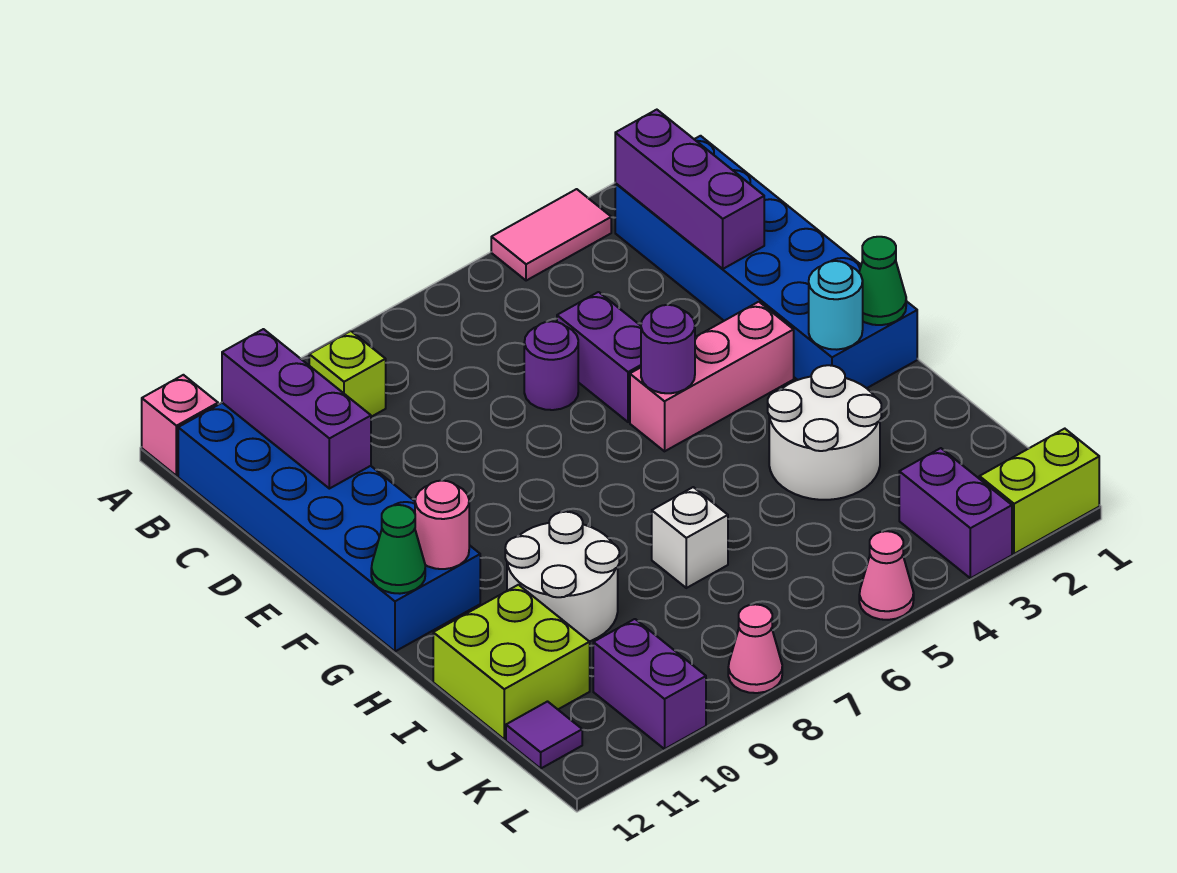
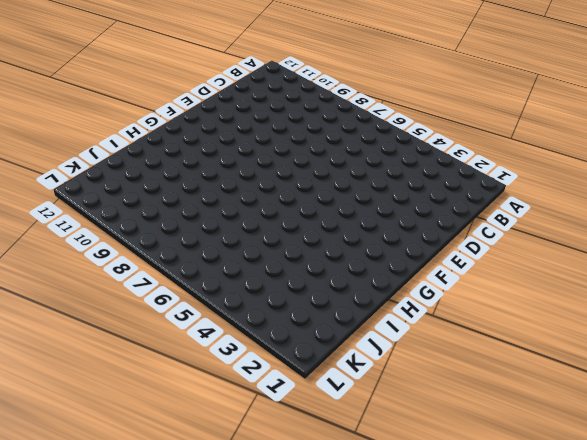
none -> pink 1x2 tile [491,189,611,281]
none -> pink 1x1 brick [142,375,218,476]
none -> blue 2x6 brick [615,136,917,388]

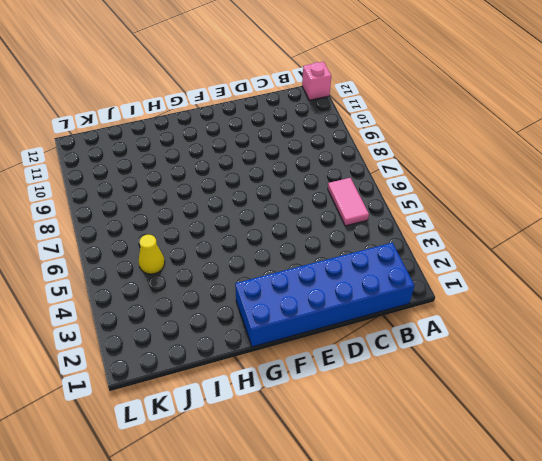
pink 1x2 tile [328,178,369,226] -> pink 1x2 tile moved to [491,189,611,281]
yellow 1x1 cone [139,235,165,274] -> none
none -> lime 1x1 brick [309,331,386,417]
none -> blue 2x6 brick [178,403,480,651]
none -> purple 1x2 brick [557,292,641,422]

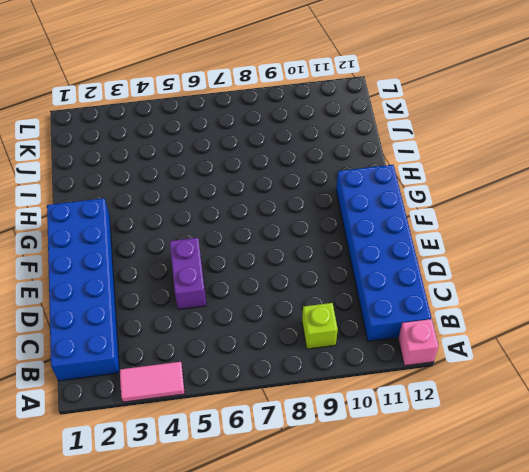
none -> purple 1x1 round brick [524,321,578,410]
none -> pink 1x3 brick [630,302,794,451]
none -> white 2x2 round brick [768,365,881,500]

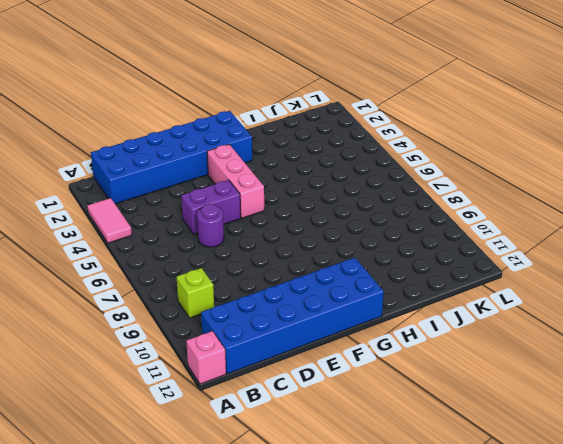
none -> white 2x2 round brick [768,365,881,500]
none -> white 2x2 round brick [505,512,619,641]
none -> white 1x1 brick [652,487,728,588]

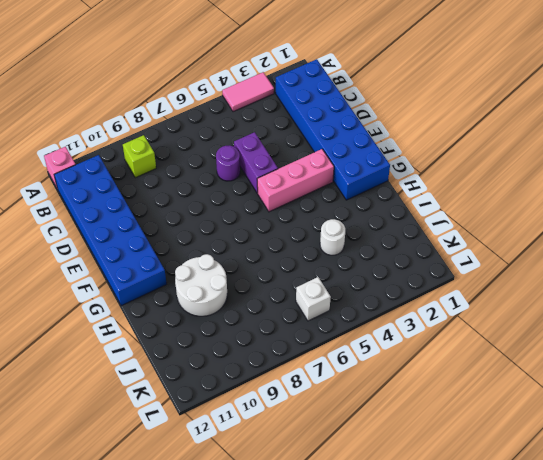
white 1x1 round brick [320,219,345,255] -> white 2x2 round brick [768,365,881,500]
white 1x1 brick [296,277,331,321] -> white 1x1 brick moved to [652,487,728,588]
none -> lime 2x2 brick [433,585,590,739]
none -> purple 1x2 brick [899,448,1012,578]
none -> purple 1x2 brick [593,619,706,749]

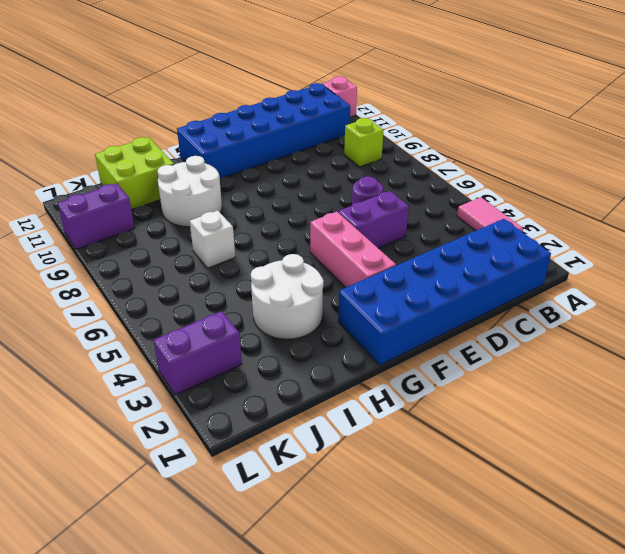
none -> purple 1x1 tile [506,702,582,768]
none -> lime 1x2 brick [979,429,1099,554]
none -> pink 1x1 cone [859,531,914,620]

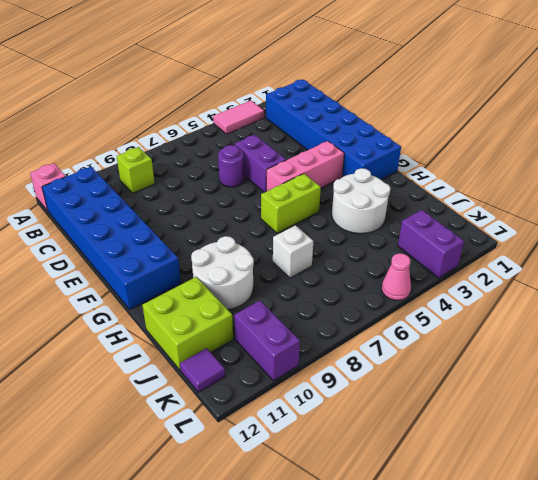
lime 1x2 brick [261,174,321,233] -> lime 1x2 brick moved to [979,429,1099,554]
none -> pink 1x1 cone [728,604,782,693]
none -> purple 1x3 brick [615,110,764,269]
none -> purple 1x3 brick [222,329,371,489]

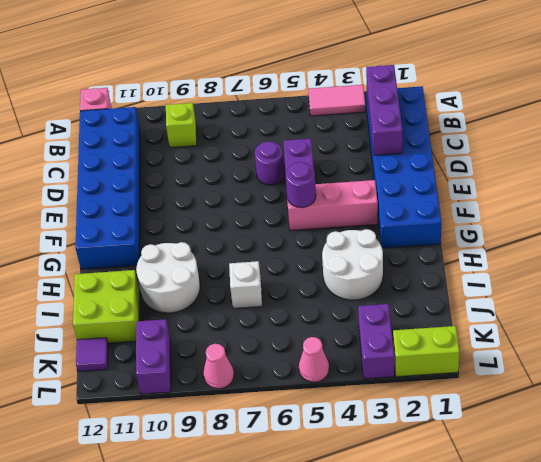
none -> purple 1x3 brick [222,329,371,489]
none -> green 1x1 cone [859,237,906,325]
none -> cyan 1x1 round brick [809,261,863,350]

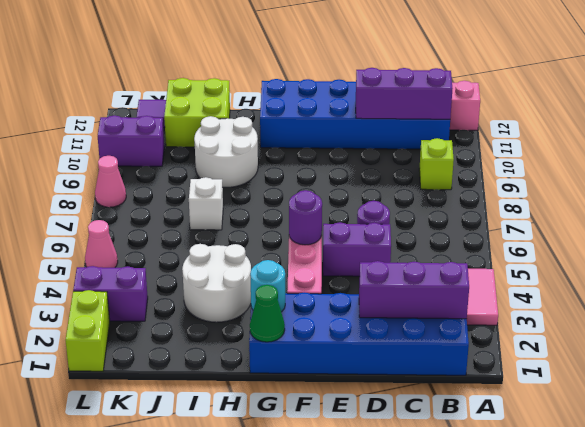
none -> pink 1x1 round brick [415,481,469,569]
none -> green 1x1 cone [371,505,425,594]

